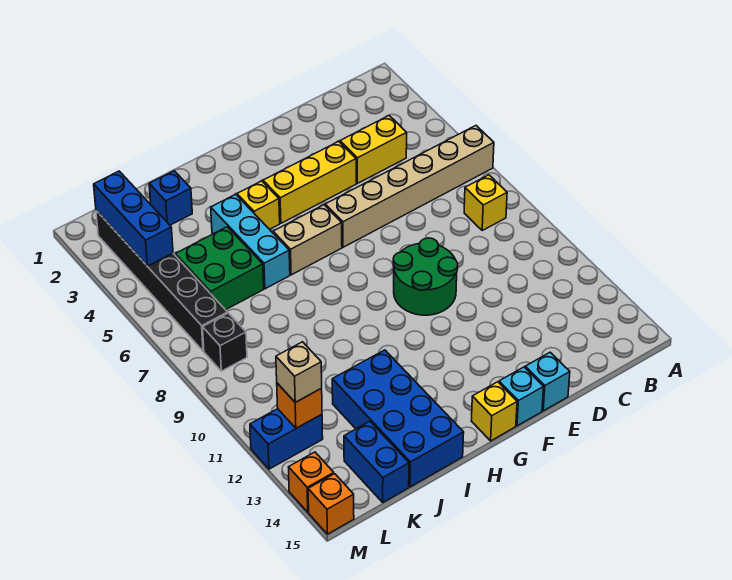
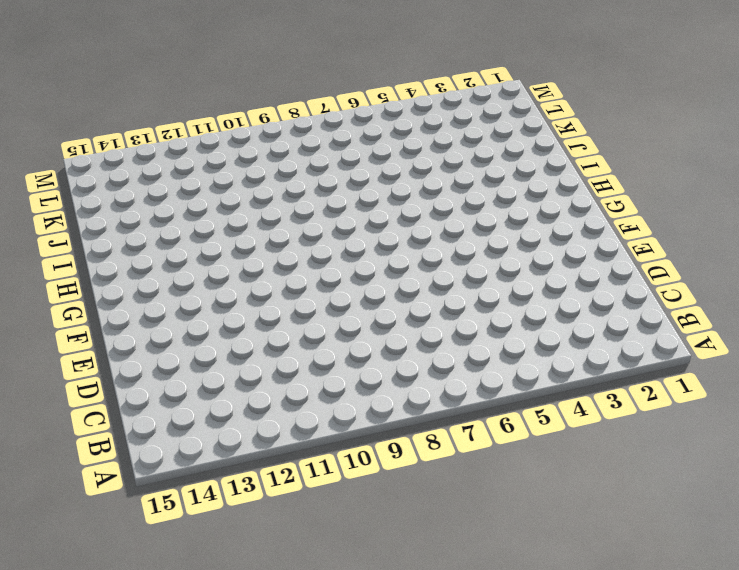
none -> tan 1x6 brick [325,126,494,247]
none -> yellow 1x1 brick [464,175,507,230]
none -> yellow 1x2 brick [340,116,407,183]

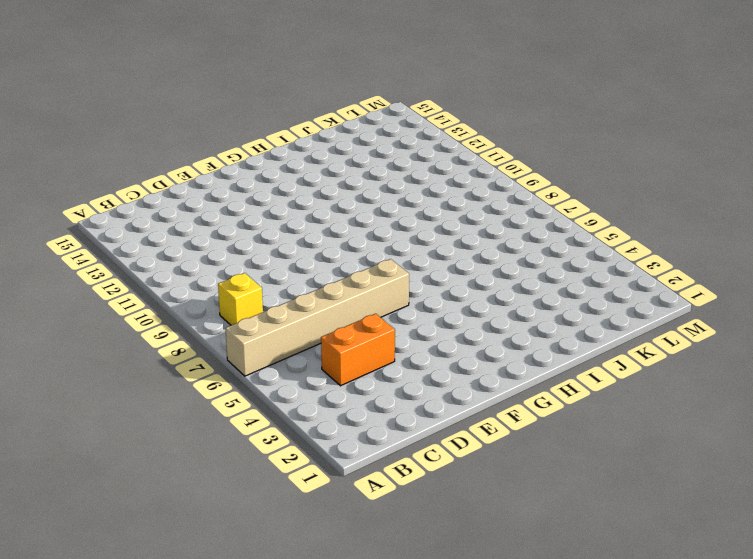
orange 1x2 brick [321,314,395,386] -> yellow 1x2 brick [340,116,407,183]
none -> yellow 1x3 brick [263,141,356,223]
none -> green 2x2 round brick [393,238,458,315]
none -> cyan 1x1 brick [525,352,570,411]

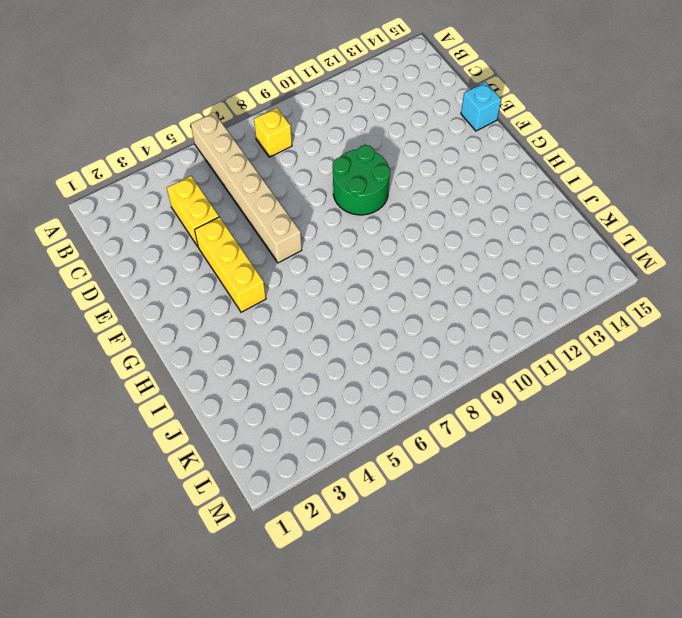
none -> cyan 1x1 brick [499,367,544,426]
none -> tan 1x2 brick [273,205,342,275]
none -> yellow 1x1 brick [471,382,517,441]

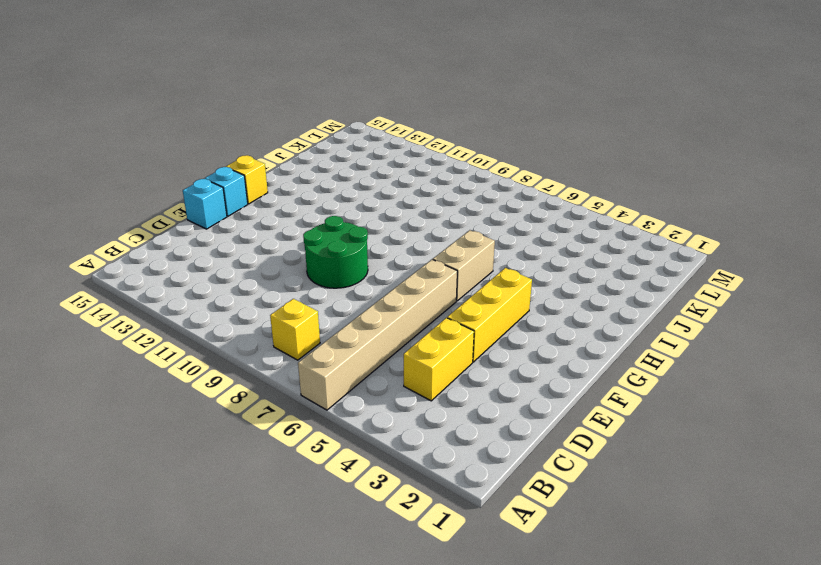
none -> yellow 1x1 brick [237,181,280,229]
none -> cyan 1x3 brick [211,194,290,289]
none -> blue 2x4 brick [332,350,464,487]

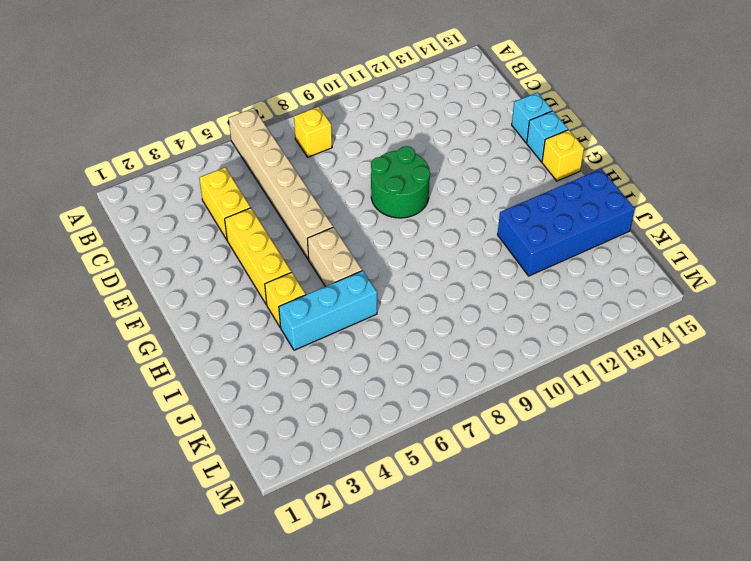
none -> blue 1x1 brick [149,171,192,225]
none -> green 2x2 brick [175,227,264,310]
none -> blue 1x2 brick [344,421,409,502]

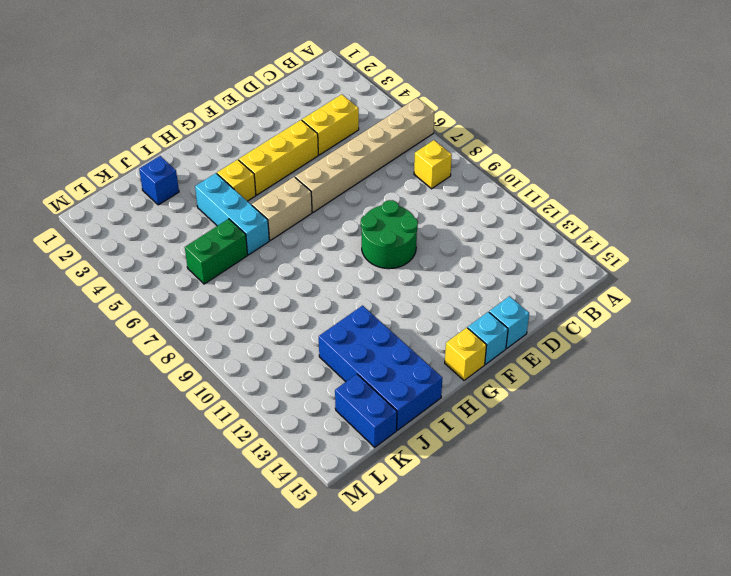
green 1x2 brick [185,219,248,284] -> green 2x2 brick [175,227,264,310]
none -> black 1x6 brick [96,211,228,351]
none -> black 1x1 brick [203,313,247,371]
none -> blue 1x2 brick [250,409,323,469]

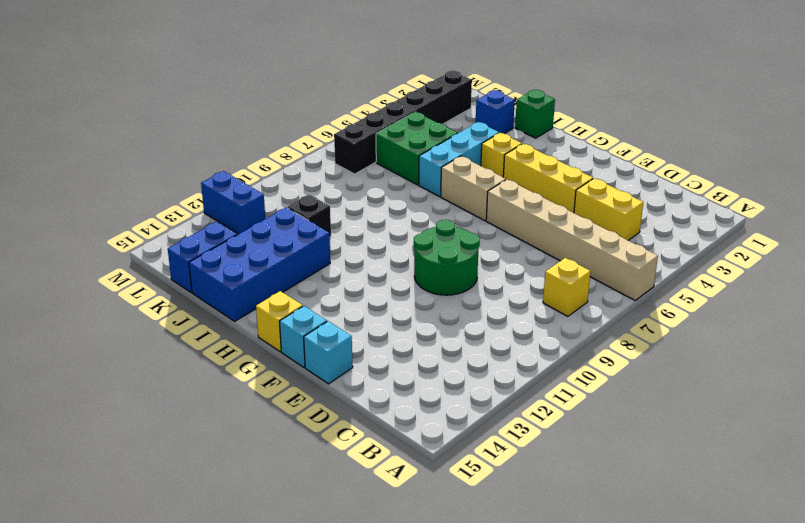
green 1x1 brick [515,90,555,138] -> none
black 1x1 brick [287,194,331,237] -> black 1x1 brick moved to [203,313,247,371]
none -> orange 1x1 brick [289,452,334,512]
none -> orange 1x1 brick [308,474,354,534]
none -> blue 1x3 brick [94,171,173,266]

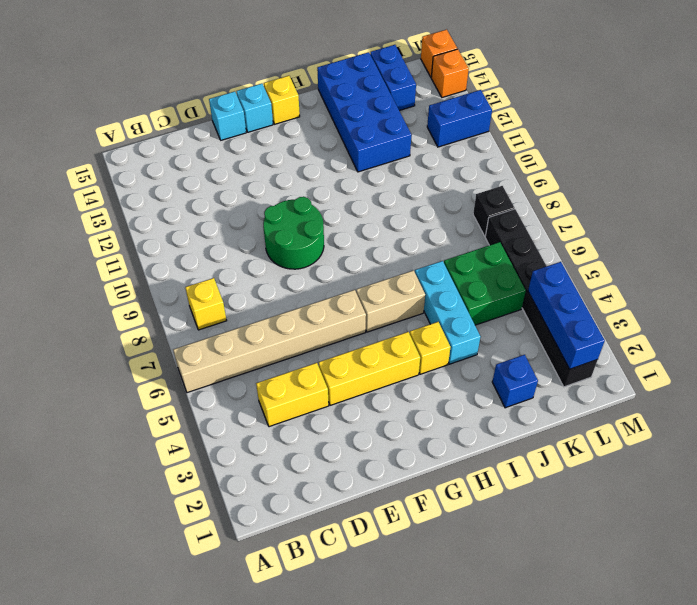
none -> orange 1x1 brick [277,383,322,428]
none -> tan 1x1 brick [276,342,322,402]

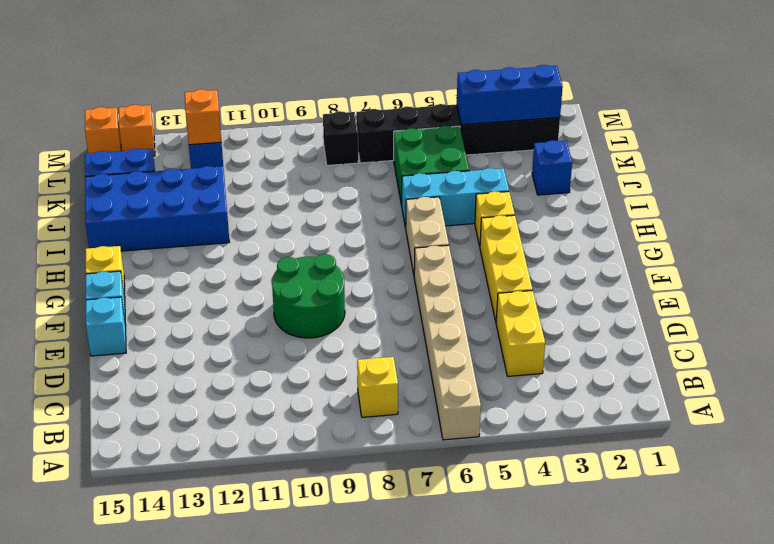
none -> tan 1x1 brick [276,342,322,402]

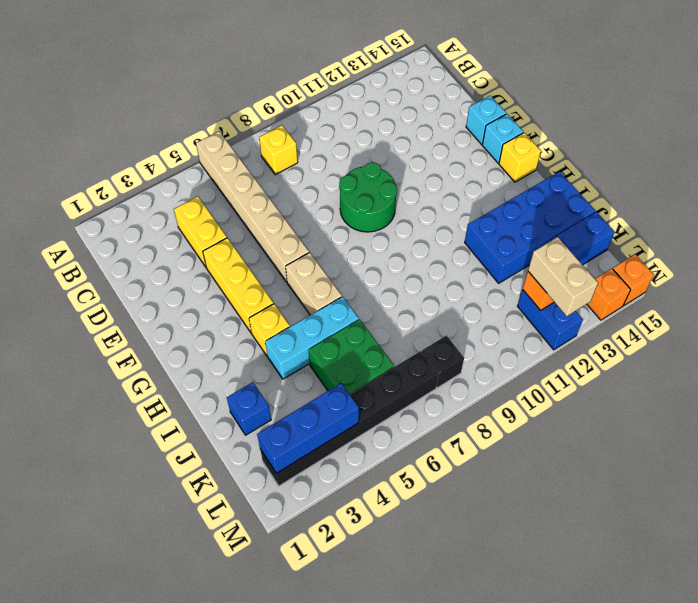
tan 1x2 brick [528,237,598,316] -> tan 1x1 brick [276,342,322,402]

